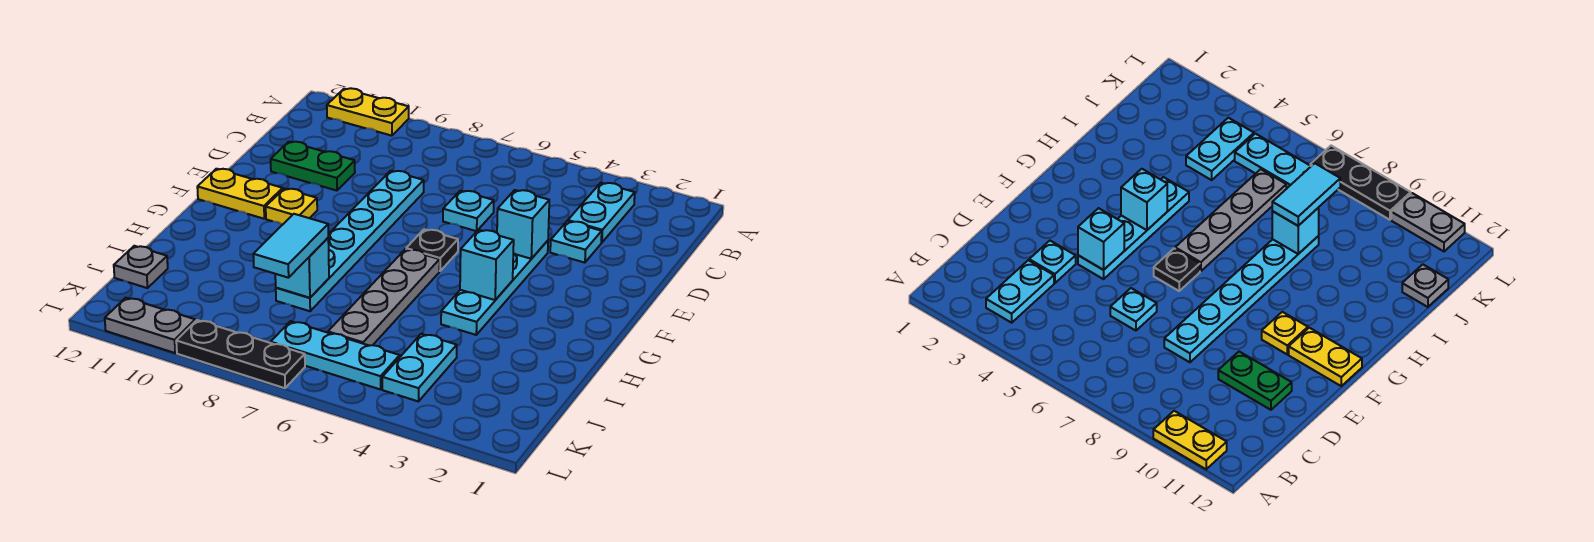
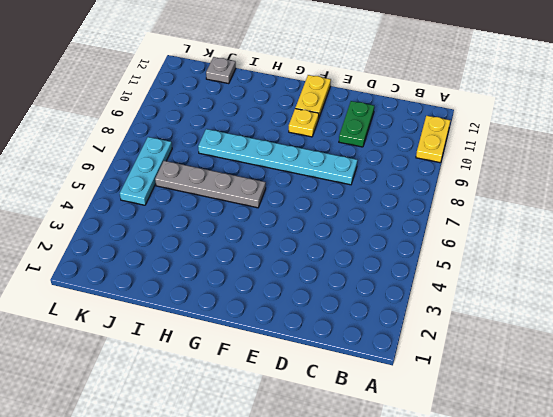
none -> cyan 1x2 plate [568,183,635,243]
none -> cyan 1x1 plate [550,221,602,263]
none -> cyan 1x1 plate [443,191,494,231]

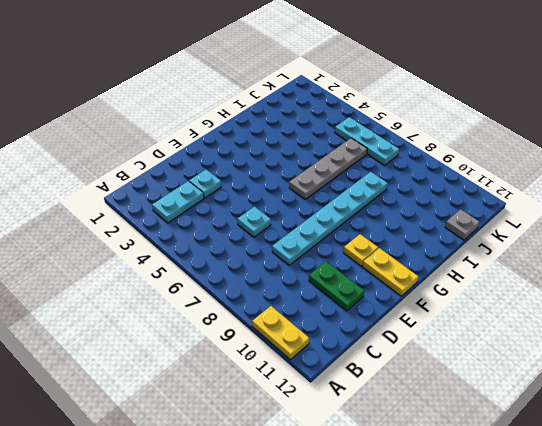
none -> cyan 1x4 plate [441,241,548,335]
none -> black 1x1 plate [406,229,458,271]
none -> cyan 1x2 plate [382,334,457,401]

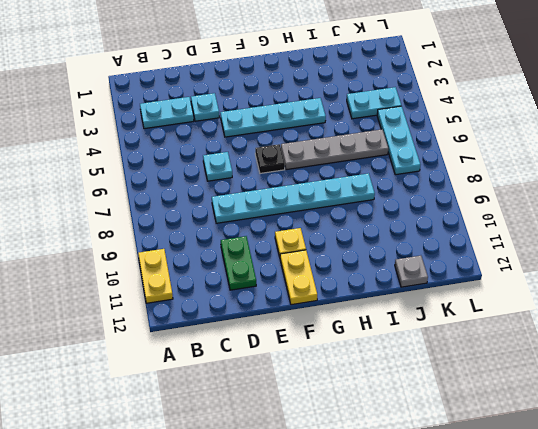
none -> black 1x3 plate [176,320,305,388]
none -> grey 1x2 plate [105,298,195,353]
none -> cyan 1x1 brick [497,190,549,259]

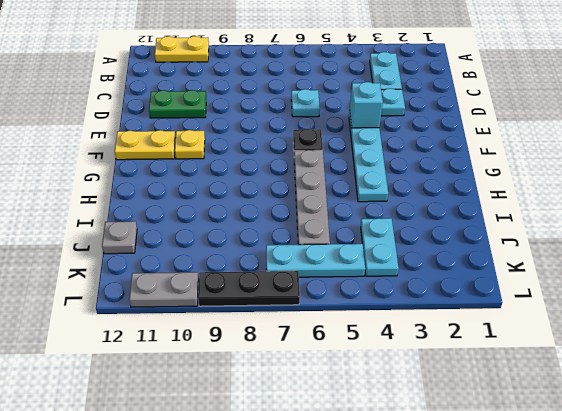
none -> cyan 1x6 plate [276,171,424,311]
none -> cyan 1x1 brick [460,230,514,300]
none -> cyan 1x1 brick [275,238,329,298]

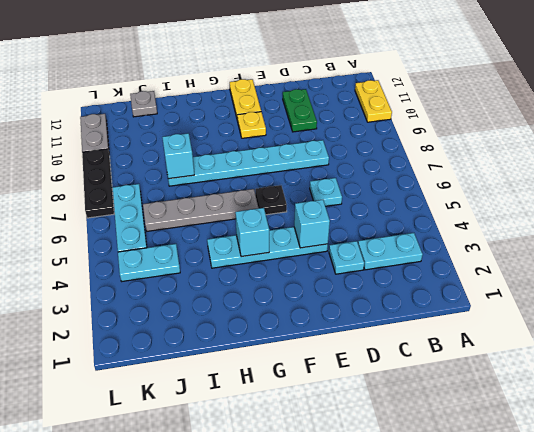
none -> cyan 1x2 tile [253,214,328,278]

